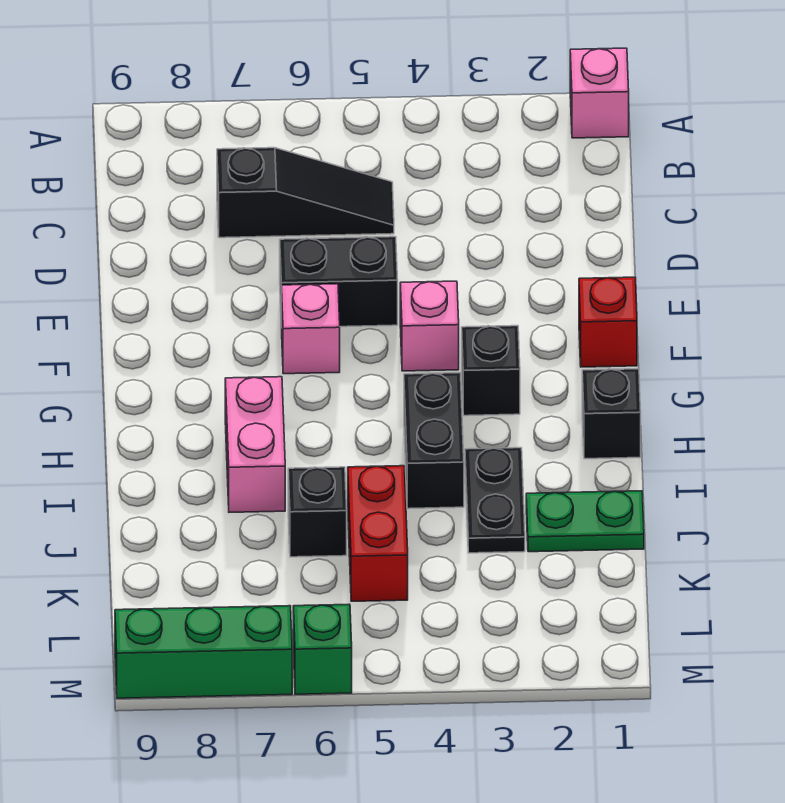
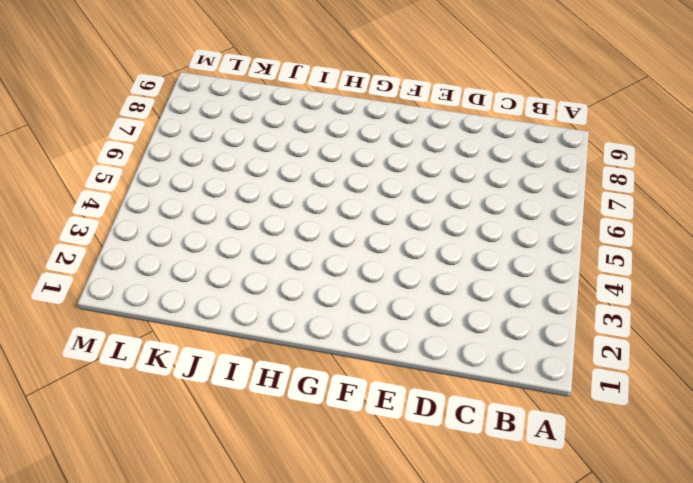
none -> pink 1x1 brick [570,48,629,138]
none -> black 1x3 slope [217,148,394,238]
none -> black 1x2 brick [280,237,398,328]

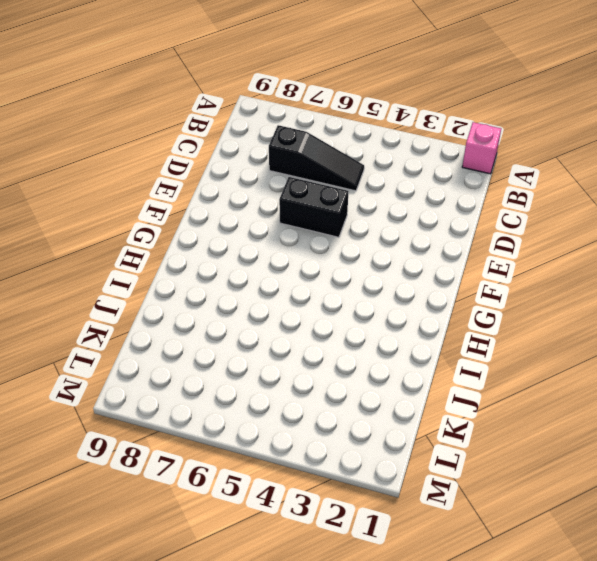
none -> red 1x1 brick [579,277,637,367]
none -> pink 1x1 brick [400,281,459,371]
none -> pink 1x1 brick [282,284,340,374]

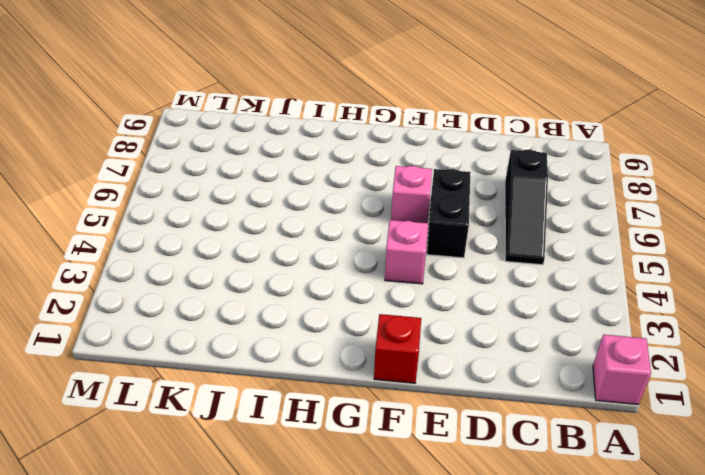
none -> black 1x1 brick [462,326,520,416]
none -> black 1x1 brick [582,369,641,459]
none -> black 1x2 brick [404,373,464,509]

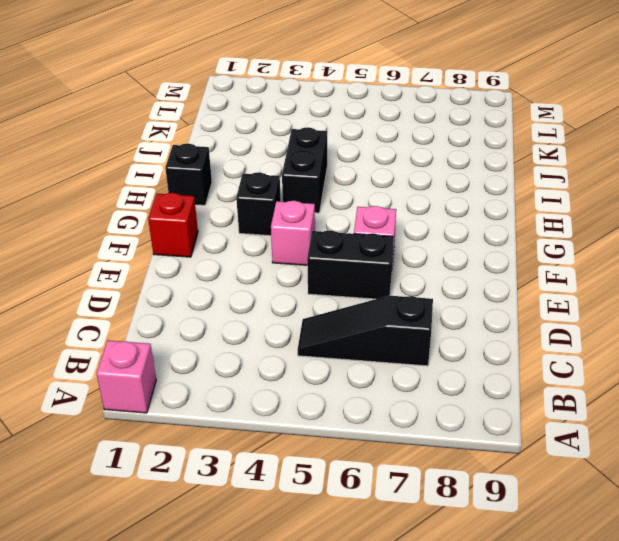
none -> pink 1x2 brick [225,377,285,512]
none -> black 1x2 plate [465,448,525,553]
none -> green 1x2 plate [526,491,644,552]

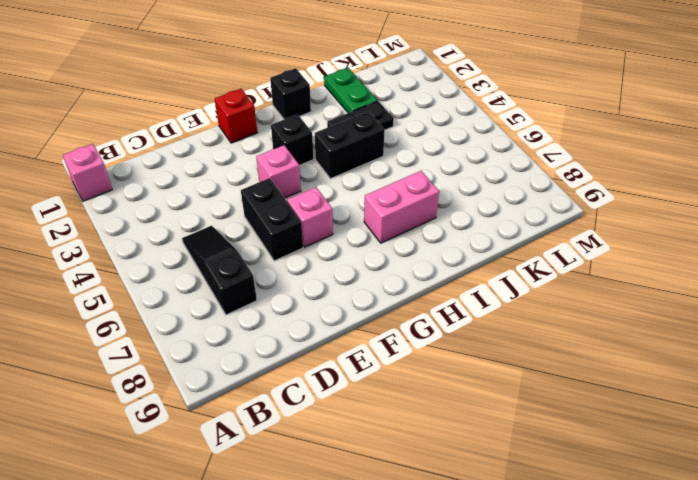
none -> red 1x2 brick [348,466,408,601]
none -> black 1x1 brick [288,467,347,557]
none -> green 1x1 brick [293,604,352,694]

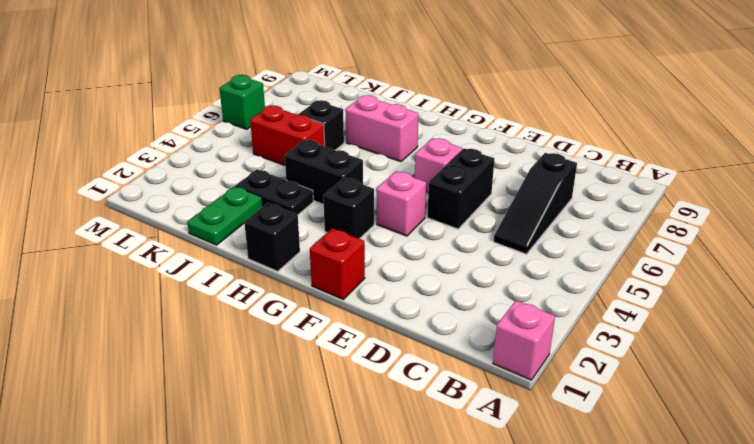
none -> green 1x3 brick [115,606,292,698]

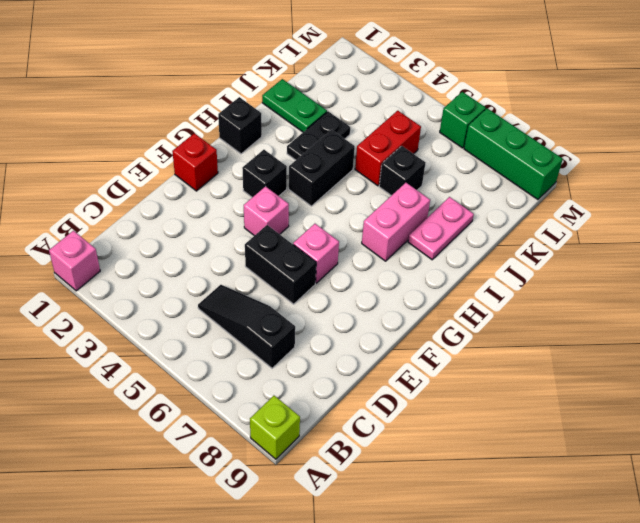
lime 1x1 brick [250,396,300,459] -> none
pink 1x2 plate [408,197,474,260] -> none

